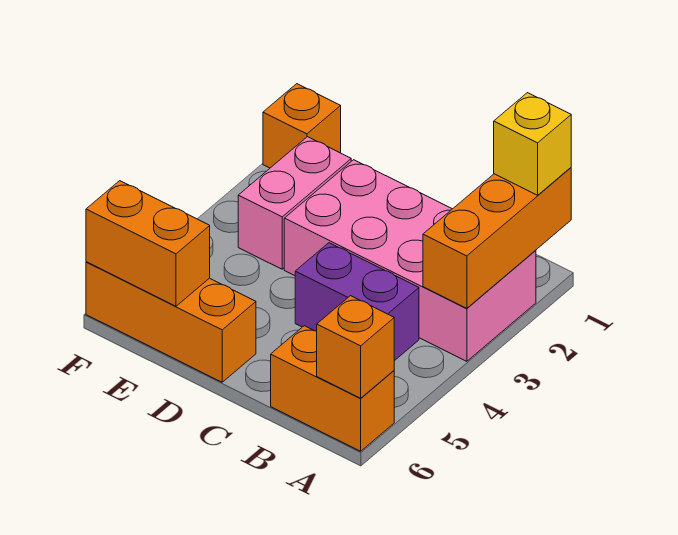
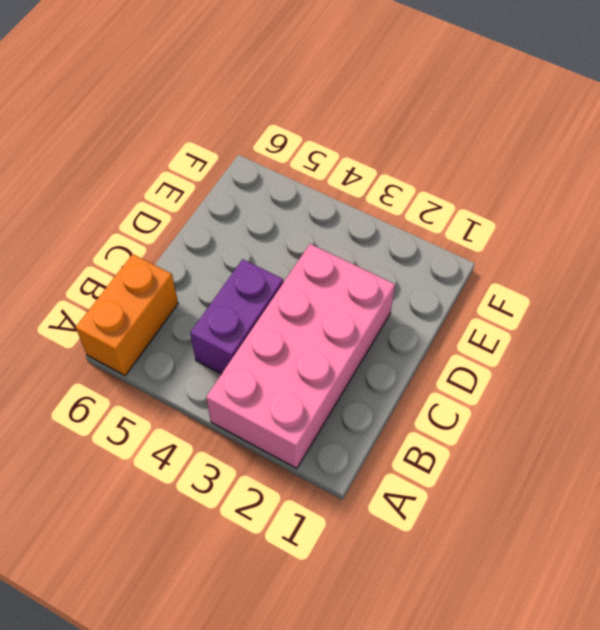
none -> orange 1x3 brick [86,262,256,382]
none -> pink 1x2 brick [238,137,351,269]

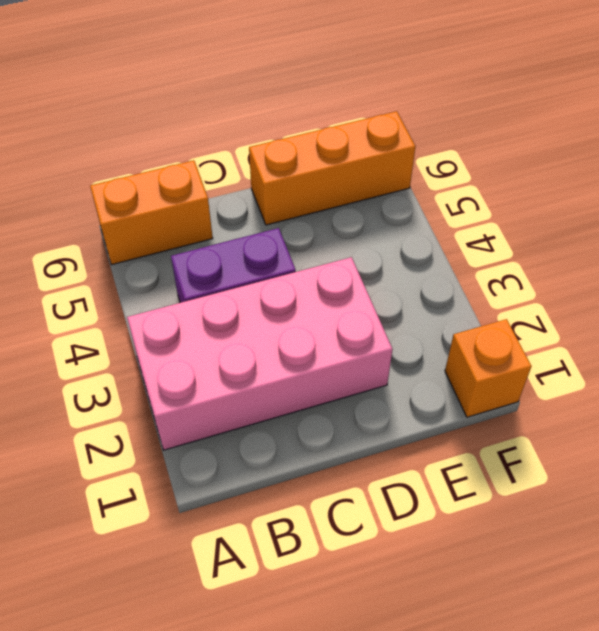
none -> pink 1x2 brick [238,137,351,269]
none -> orange 1x3 brick [423,168,571,308]

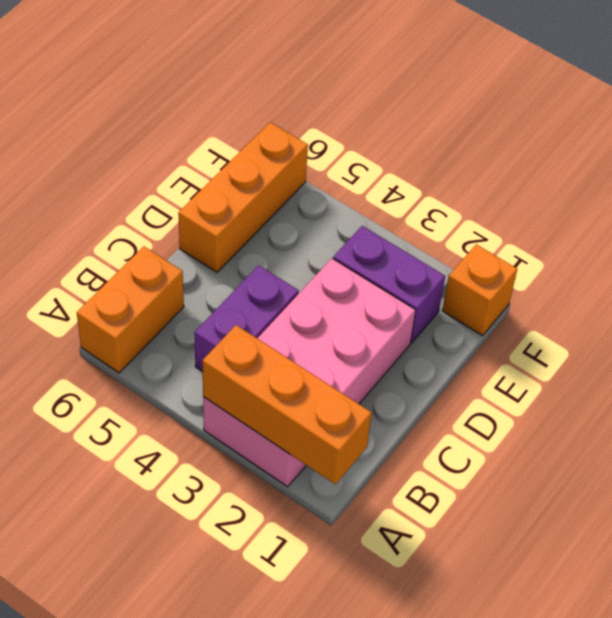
purple 1x2 brick [333,226,445,343] -> pink 1x2 brick [238,137,351,269]
none -> orange 1x1 brick [317,296,394,398]
none -> orange 1x2 brick [86,181,210,306]

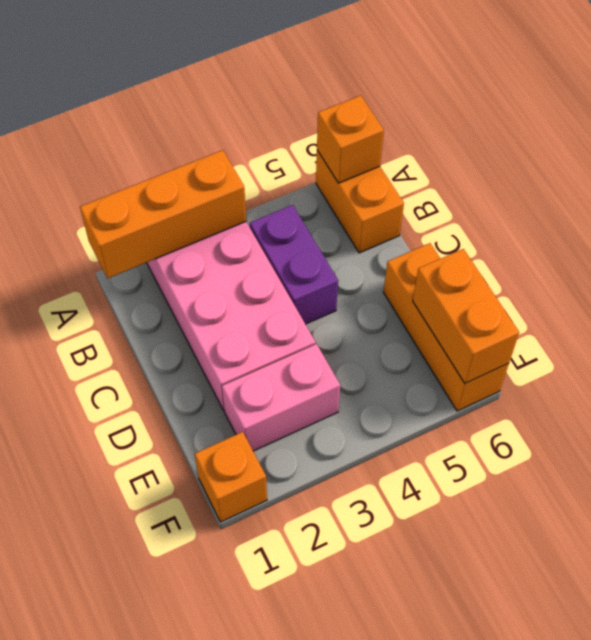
none -> yellow 1x1 brick [494,93,571,195]

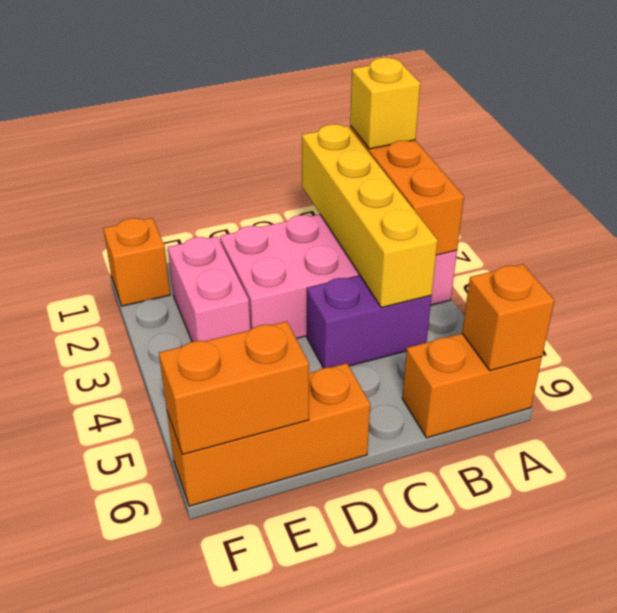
yellow 1x4 brick [302,124,438,308] -> none

